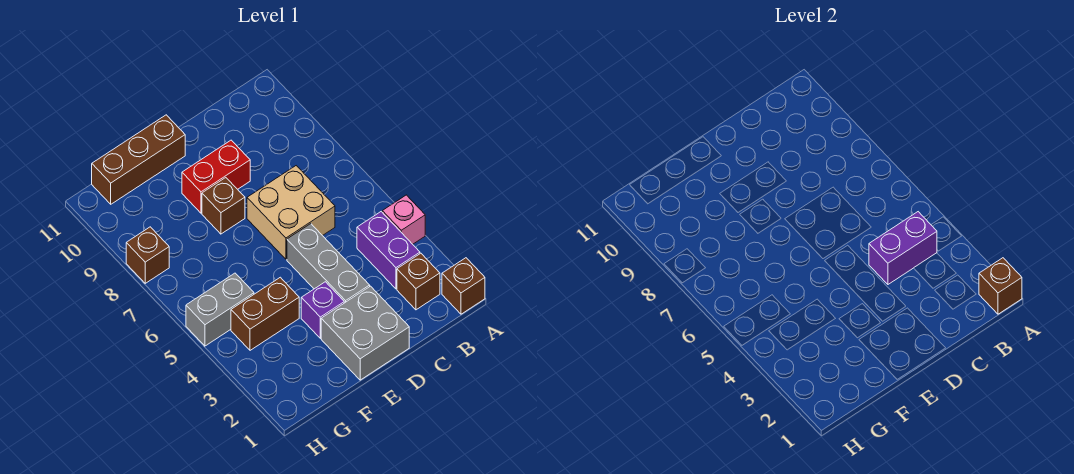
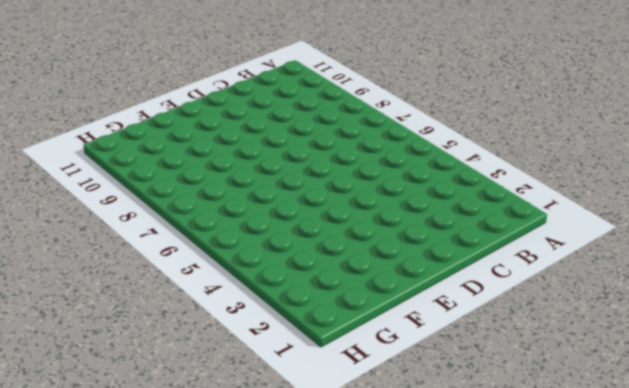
none -> brown 1x1 brick [442,258,485,314]
none -> pink 1x1 brick [382,195,425,244]
none -> brown 1x1 brick [397,253,440,310]

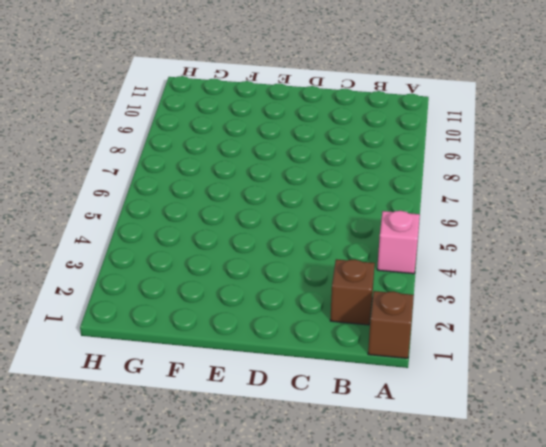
none -> purple 1x2 brick [357,212,420,289]
none -> tan 2x2 brick [247,166,335,259]
none -> grey 2x2 brick [321,286,409,380]

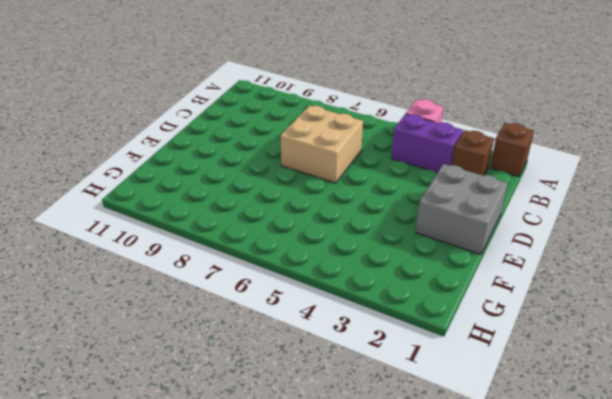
none -> grey 1x3 brick [287,224,370,303]
none -> red 1x2 brick [182,140,250,213]
none -> purple 1x1 brick [301,282,344,338]

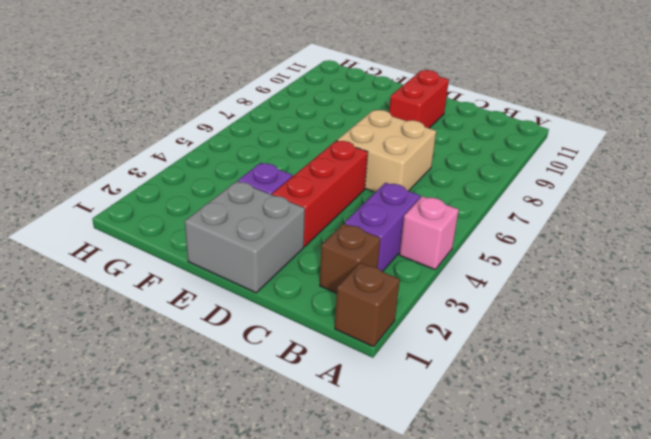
red 1x3 brick [272,141,368,247] -> grey 1x3 brick [287,224,370,303]
red 1x2 brick [389,70,449,128] -> red 1x2 brick turned to [182,140,250,213]
none -> brown 1x1 brick [202,178,245,234]
none -> brown 1x3 brick [92,115,185,204]
none -> brown 1x2 brick [231,277,299,350]

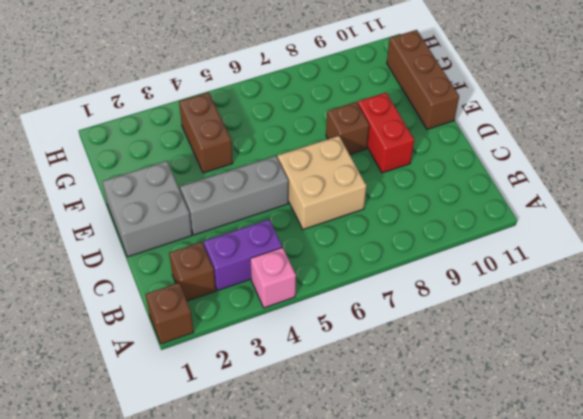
none -> purple 1x1 brick [301,282,344,338]
none -> grey 1x2 brick [186,273,254,346]
none -> brown 1x1 brick [126,227,169,283]

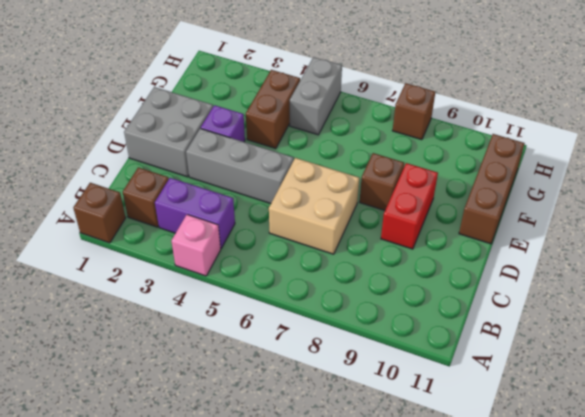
none -> brown 1x1 brick [979,258,1022,314]
none -> purple 1x2 brick [869,212,937,284]

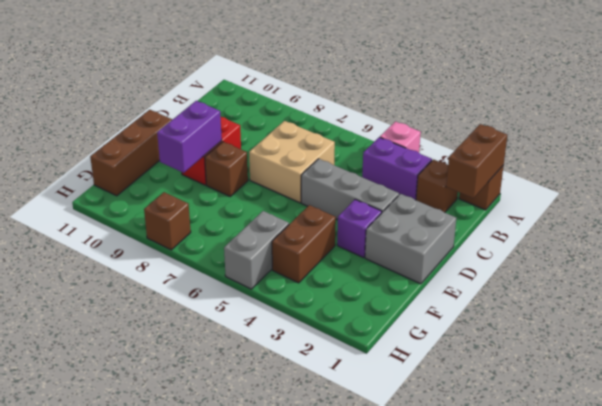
brown 1x2 brick [446,124,507,198] -> brown 1x1 brick [979,258,1022,314]
purple 1x2 brick [157,101,222,173] -> purple 1x2 brick moved to [869,212,937,284]

